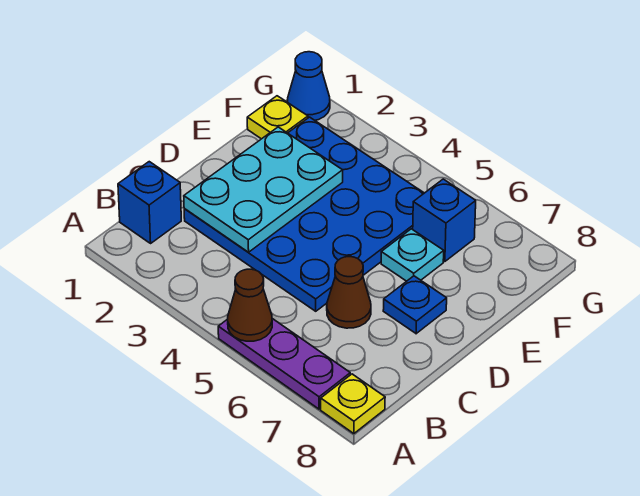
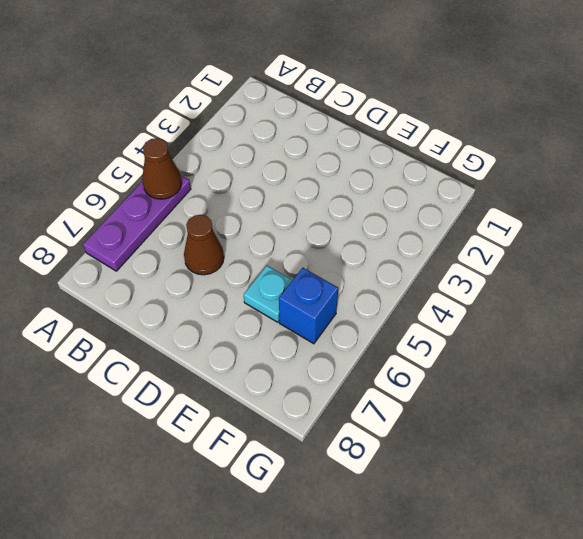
none -> yellow 1x1 plate [321,374,385,434]
none -> blue 1x1 brick [118,162,181,243]
none -> blue 4x4 plate [184,117,424,311]

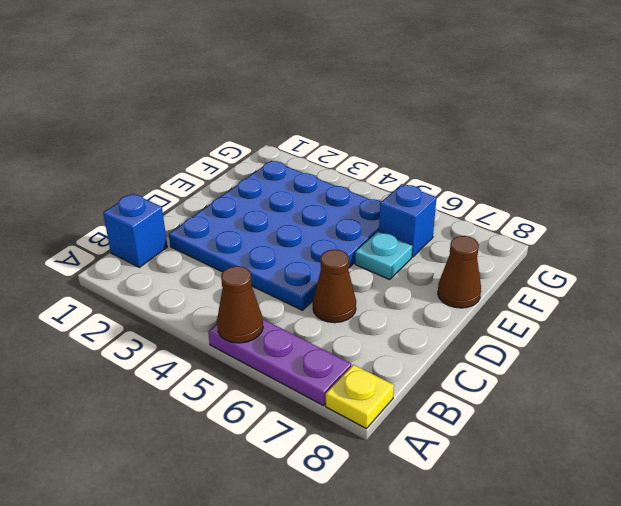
brown 1x1 cone [438,236,481,308] -> none
none -> blue 1x1 plate [383,276,447,334]
none -> yellow 1x1 plate [247,96,308,139]
none -> blue 1x1 cone [288,52,330,120]

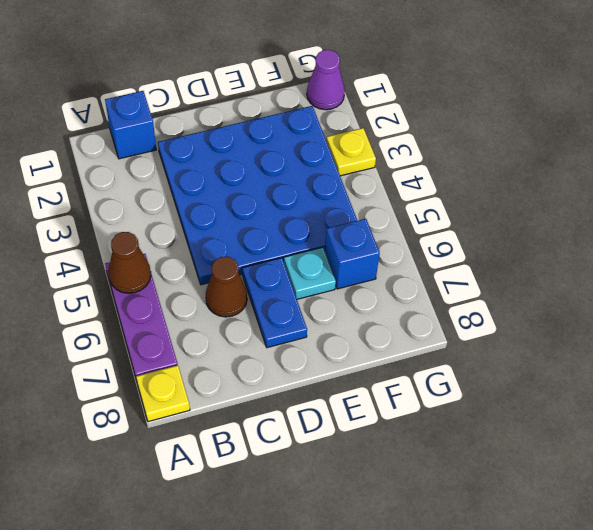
blue 1x2 plate [243,258,307,348] -> blue 1x1 plate [383,276,447,334]
purple 1x1 cone [307,50,345,110] -> blue 1x1 cone [288,52,330,120]
yellow 1x1 plate [326,128,376,176] -> yellow 1x1 plate moved to [247,96,308,139]
none -> cyan 2x3 plate [184,127,343,252]

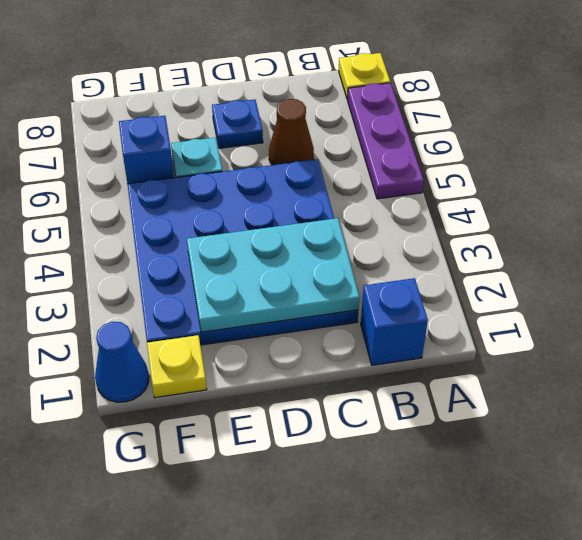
none -> brown 1x1 cone [228,269,272,341]

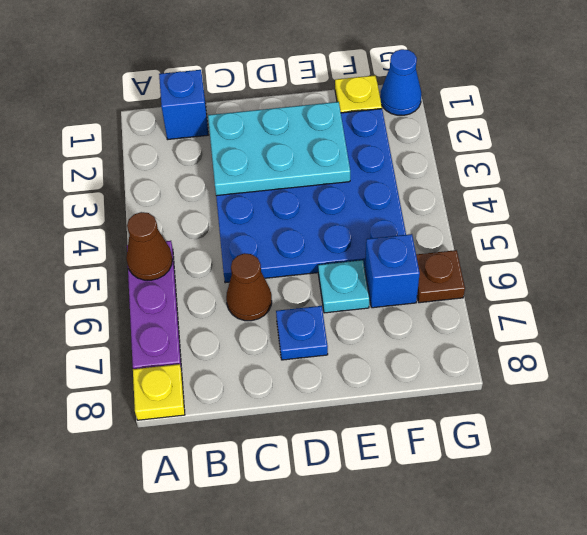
brown 1x1 plate [416,250,465,303] -> none

